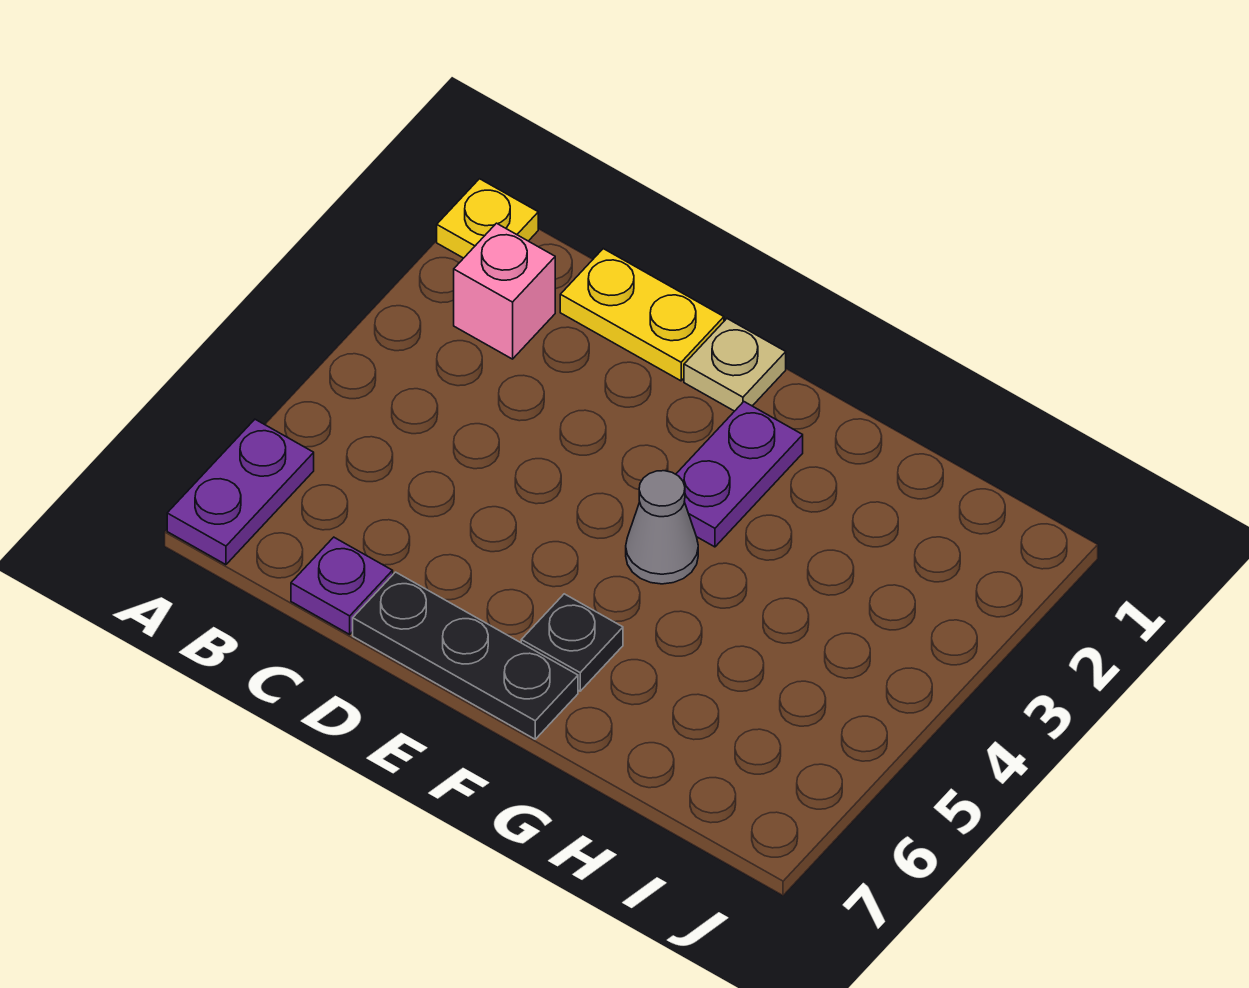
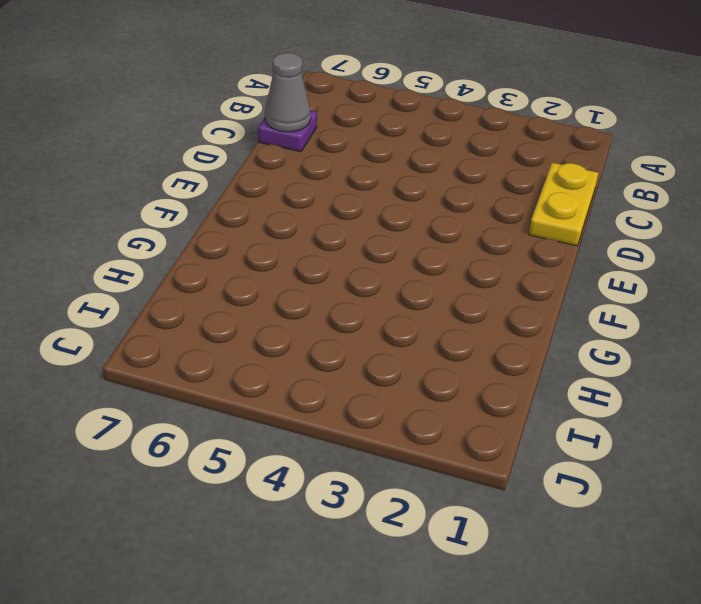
grey 1x1 cone [265,53,311,132] -> grey 1x1 cone moved to [626,471,698,584]
none -> yellow 1x1 plate [437,179,538,258]
none -> purple 1x2 plate [167,419,314,565]

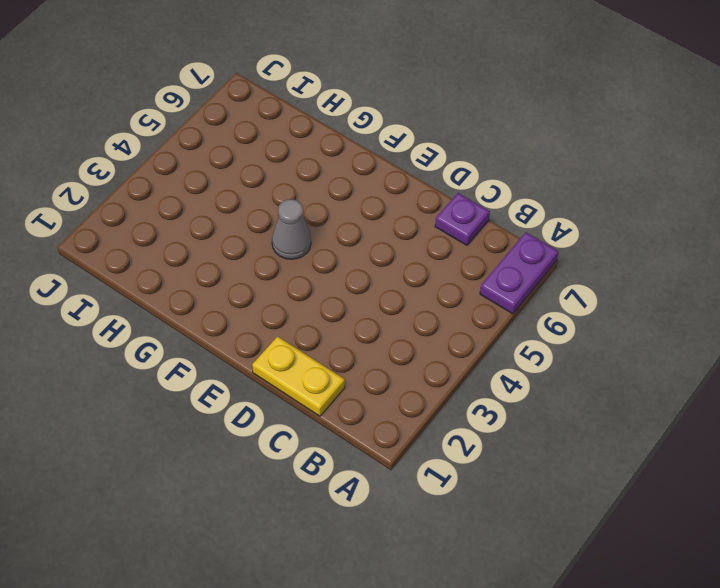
none -> yellow 1x1 plate [437,179,538,258]
none -> pink 1x1 brick [454,223,555,359]

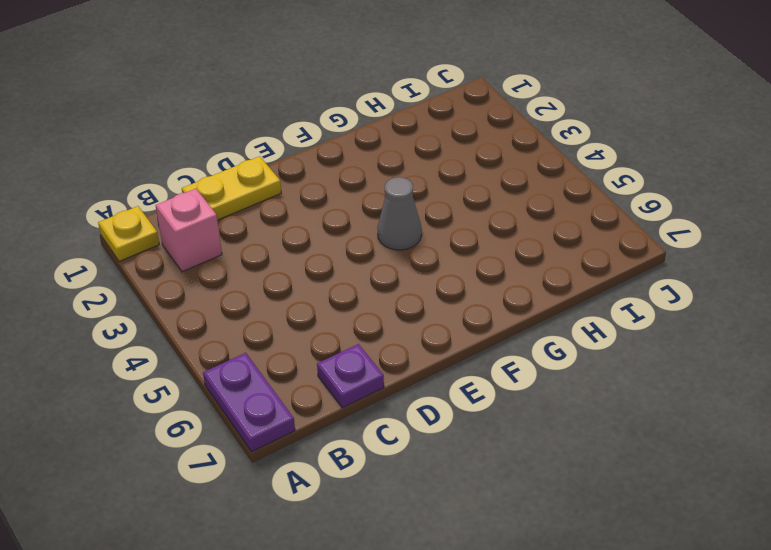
none -> black 1x3 plate [353,572,578,739]
none -> tan 1x1 plate [684,319,786,411]

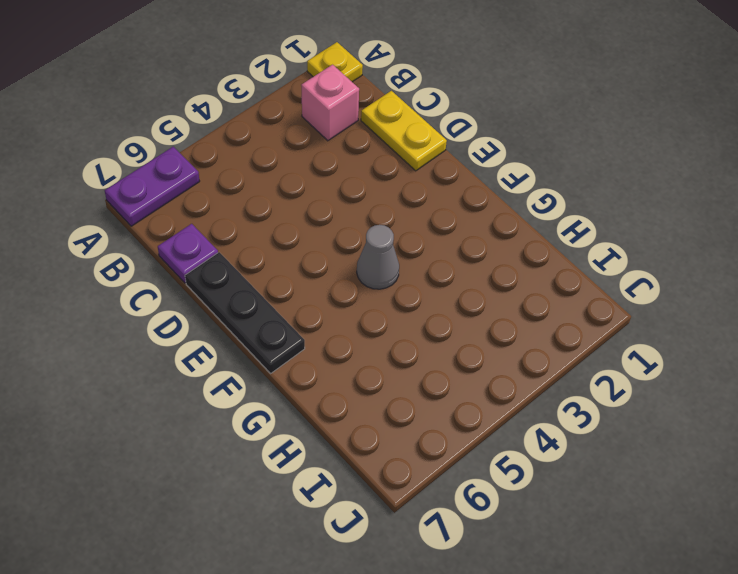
none -> tan 1x1 plate [684,319,786,411]
none -> purple 1x2 plate [676,402,803,547]

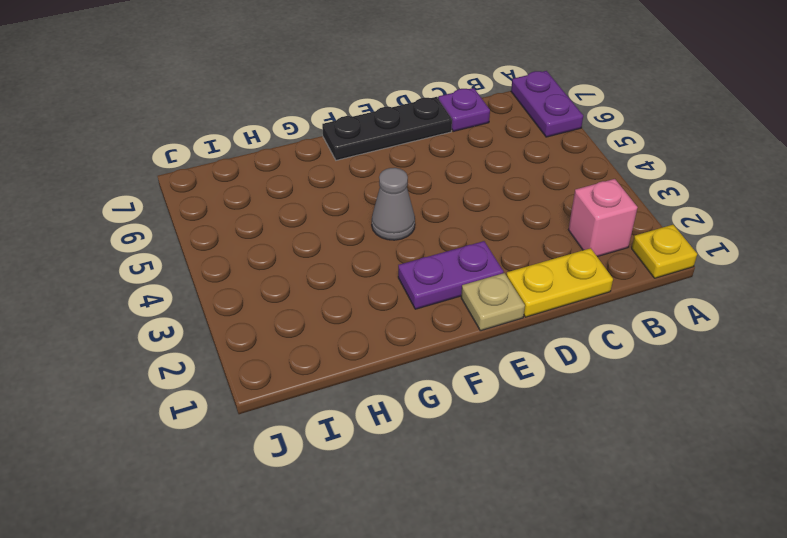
purple 1x2 plate [398,241,504,309] -> purple 1x2 plate turned to [676,402,803,547]
none -> black 1x1 plate [521,594,623,691]

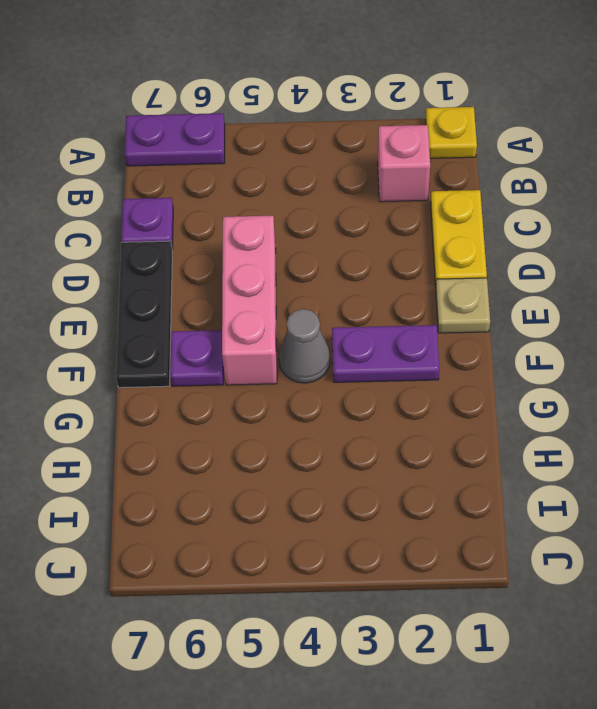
pink 1x3 brick [222,216,277,385] -> none
purple 1x1 plate [170,330,223,386] -> black 1x1 plate [521,594,623,691]

